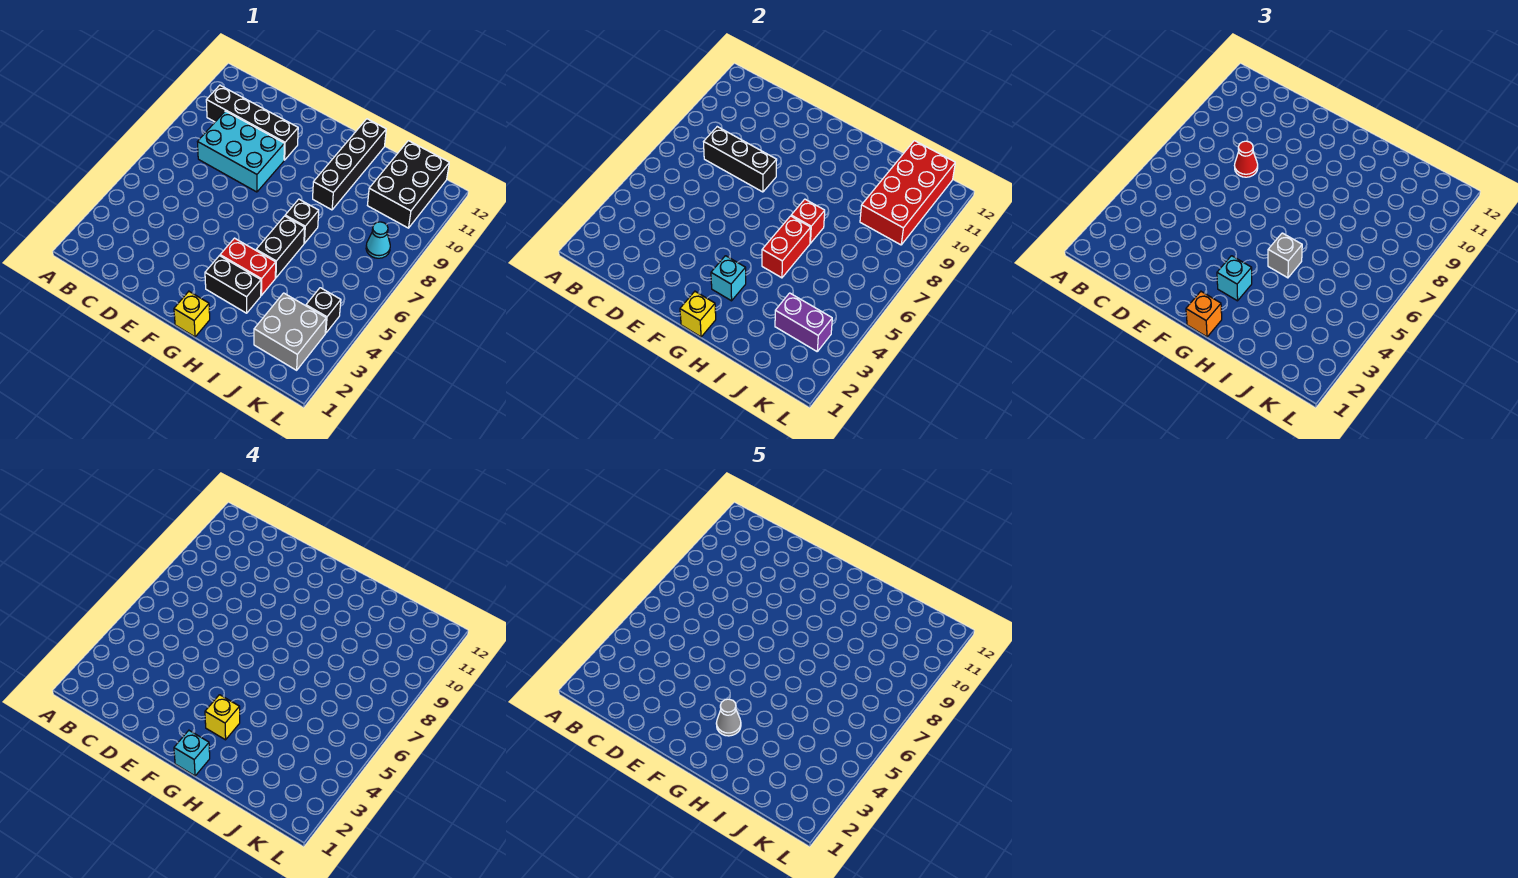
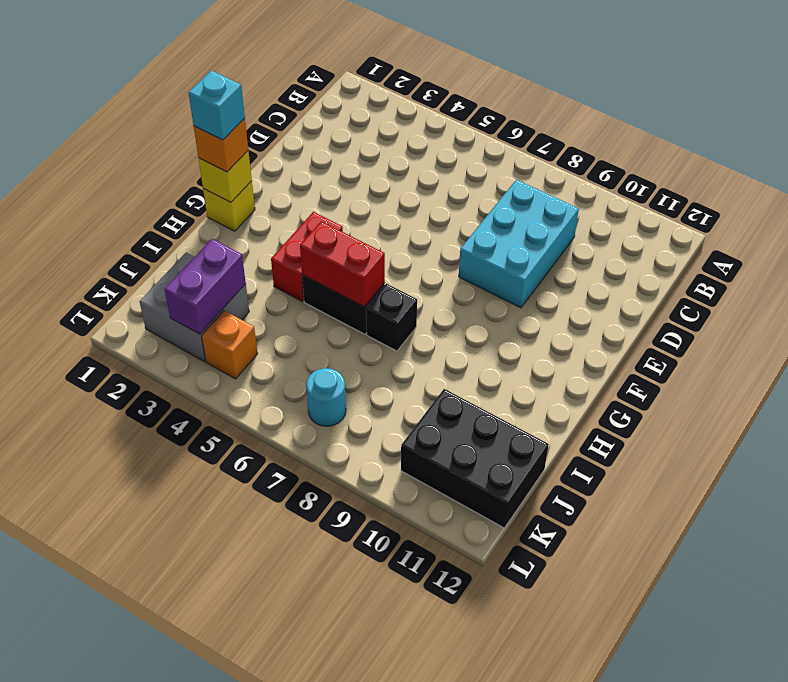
orange 1x1 brick [202,311,258,379] -> black 1x1 brick [306,288,341,333]
cyan 1x1 round brick [306,368,346,426] -> none
none -> black 1x4 brick [206,85,298,160]
none -> black 1x2 brick [205,256,261,313]
none -> black 1x4 brick [313,119,386,210]

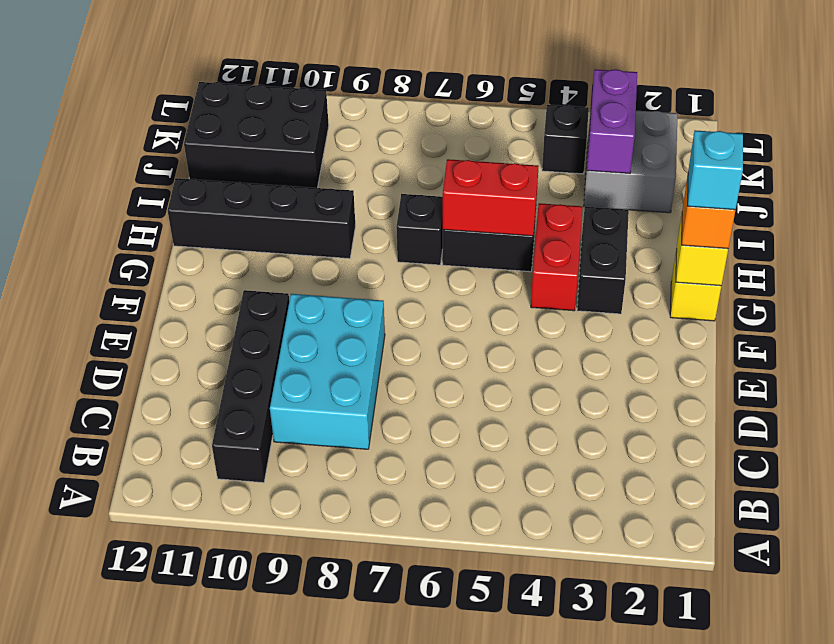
none -> cyan 1x1 cone [366,222,390,258]
none -> black 1x3 brick [704,127,777,192]
none -> cyan 1x1 brick [711,256,746,301]

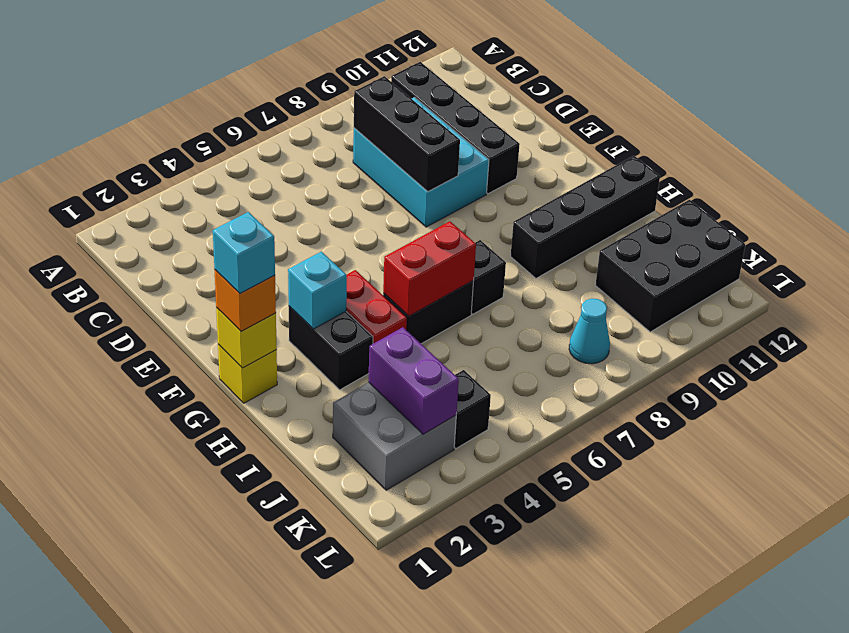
none -> red 1x1 brick [791,199,825,243]
none -> red 2x4 brick [860,141,955,245]
none -> red 1x1 cone [1235,141,1258,177]

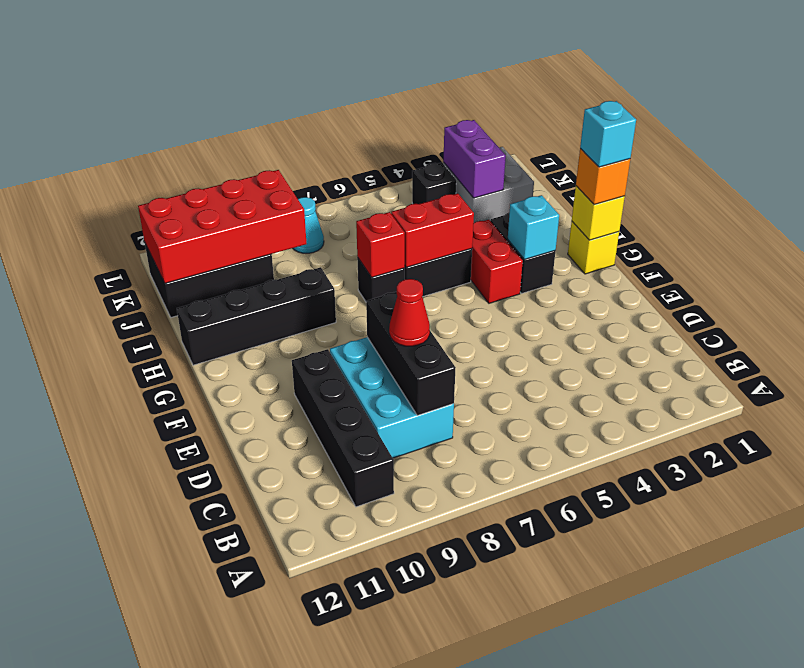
none -> cyan 1x1 brick [1217,256,1252,301]
none -> grey 1x1 brick [1268,233,1302,278]
none -> yellow 1x1 brick [205,695,240,740]

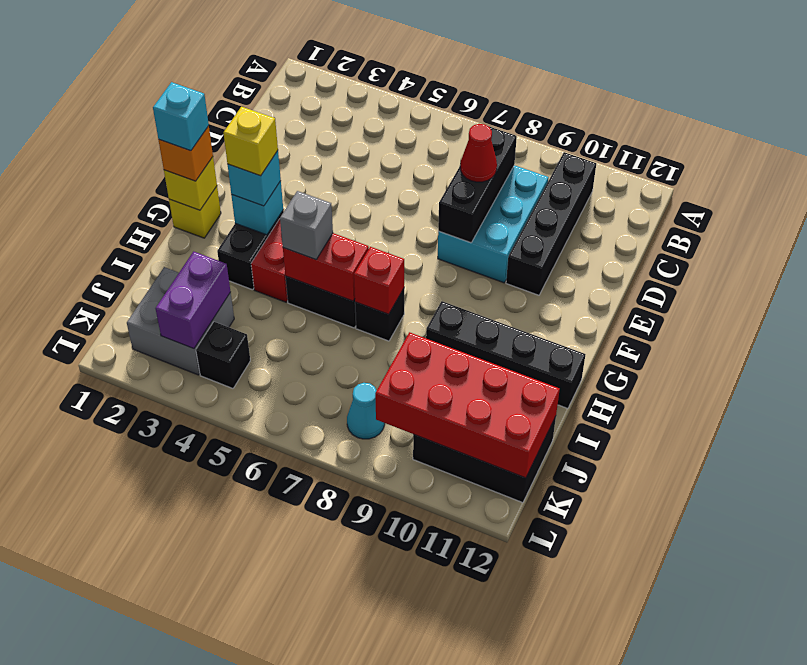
none -> grey 1x1 cone [716,699,741,736]

